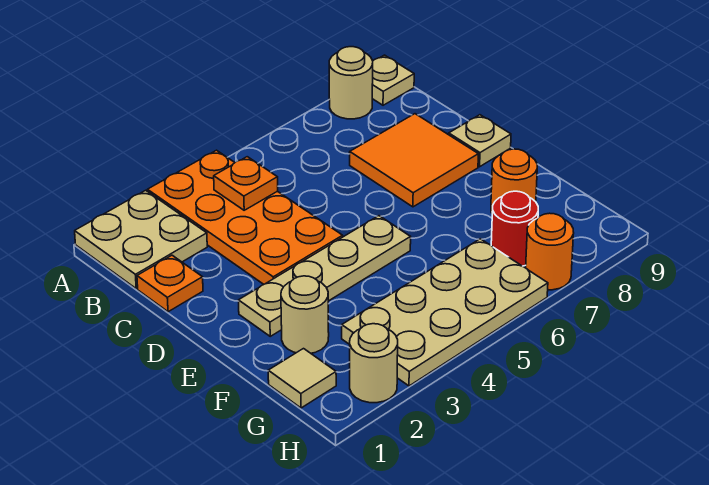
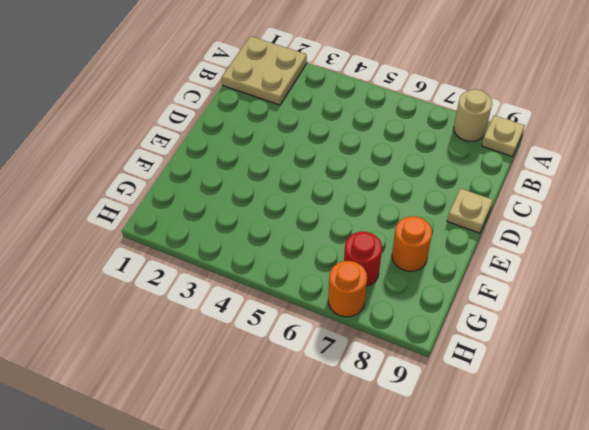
none -> orange 2x4 plate [147,150,343,284]
none -> orange 1x1 plate [137,255,203,312]
none -> orange 2x2 tile [350,114,478,207]

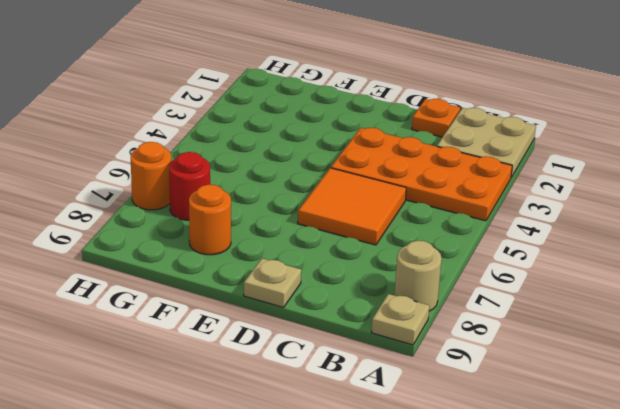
orange 2x2 tile [298,168,406,245] -> orange 2x2 tile moved to [350,114,478,207]
none -> tan 1x4 plate [238,216,411,336]
none -> tan 1x1 round brick [281,276,329,353]
none -> tan 1x1 tile [268,349,336,408]

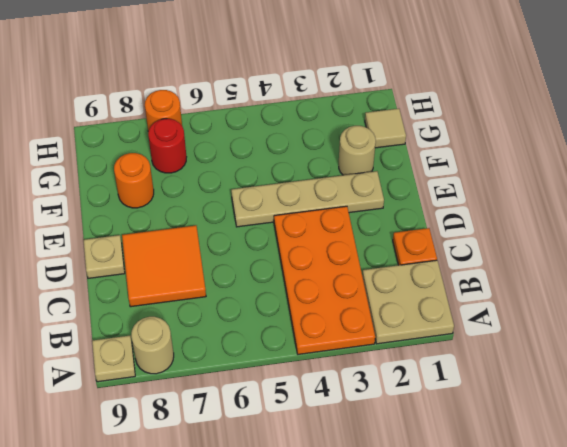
none -> tan 2x4 plate [342,239,548,386]
none -> tan 1x1 round brick [350,324,398,403]
none -> orange 1x1 plate [214,157,278,210]

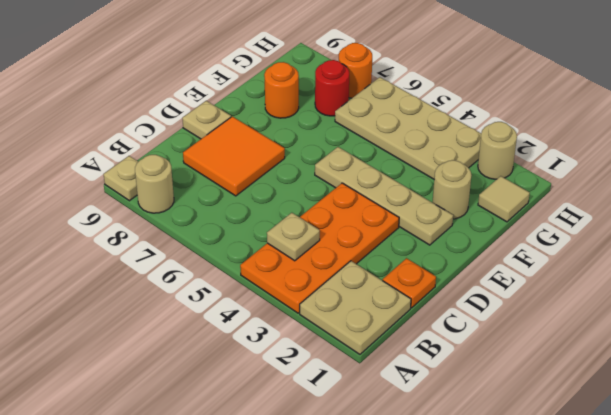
tan 1x1 plate [267,213,320,261] -> orange 1x1 plate [214,157,278,210]

